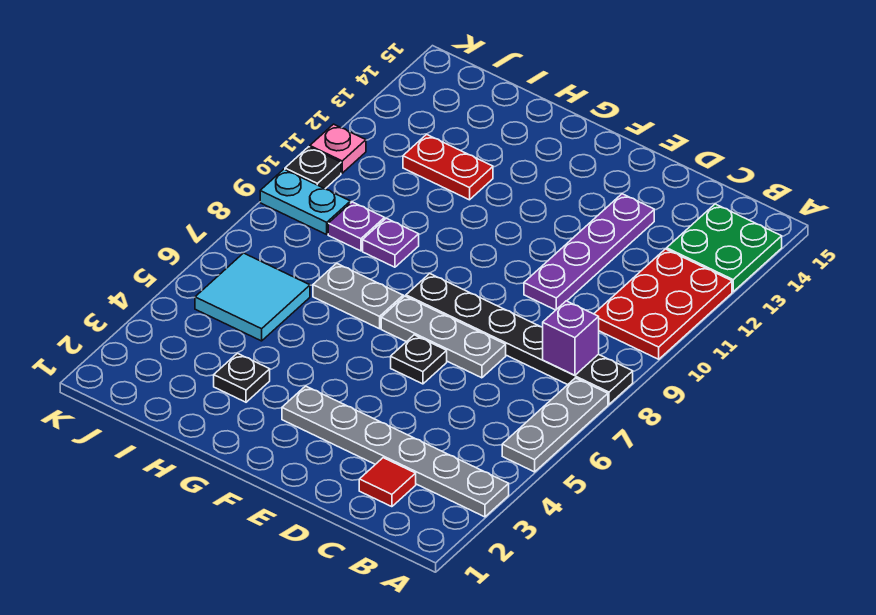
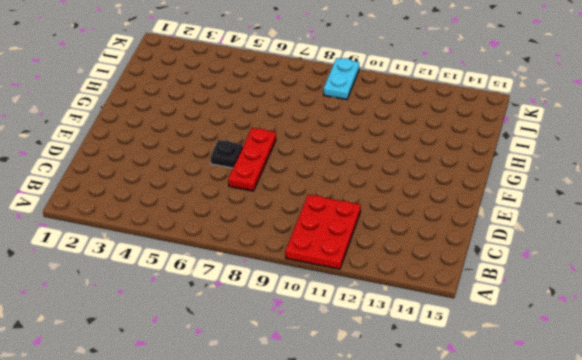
red 2x3 plate [285,195,361,269] -> red 2x3 plate turned to [594,249,732,359]
red 1x3 plate [228,128,276,191] -> grey 1x3 plate [381,296,506,378]
none -> grey 1x6 plate [282,386,509,517]
none -> grey 1x3 plate [502,378,608,472]
none -> black 1x6 plate [406,274,633,404]

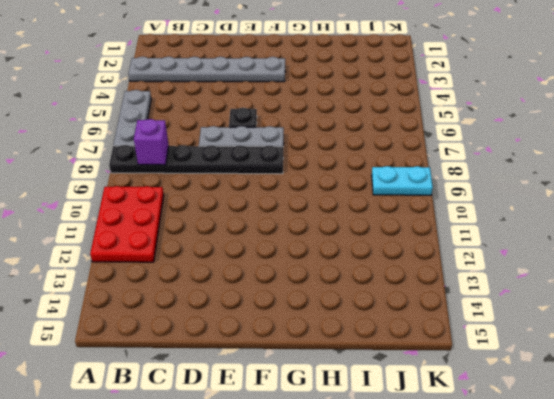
none -> green 2x2 plate [667,204,782,292]
none -> red 1x1 tile [359,458,416,507]
none -> purple 1x4 plate [524,194,654,310]

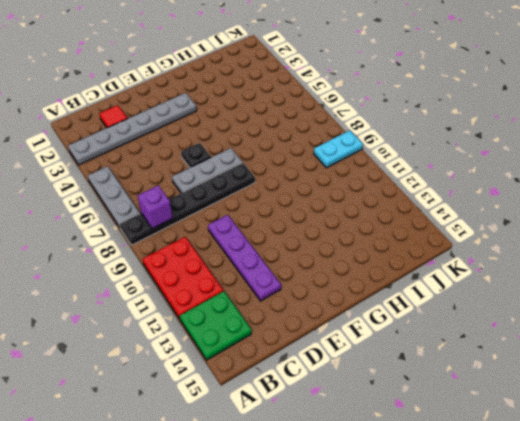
none -> grey 1x2 plate [313,263,403,329]
none -> black 1x1 plate [214,353,270,402]
none -> purple 1x1 plate [363,218,419,267]

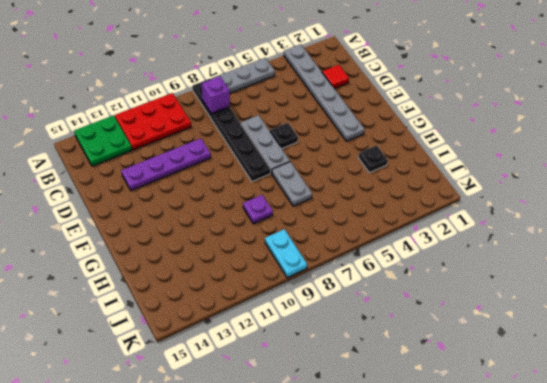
none -> red 1x2 plate [403,134,493,200]
none -> cyan 2x2 tile [195,253,310,341]
none -> purple 1x1 plate [328,202,385,251]

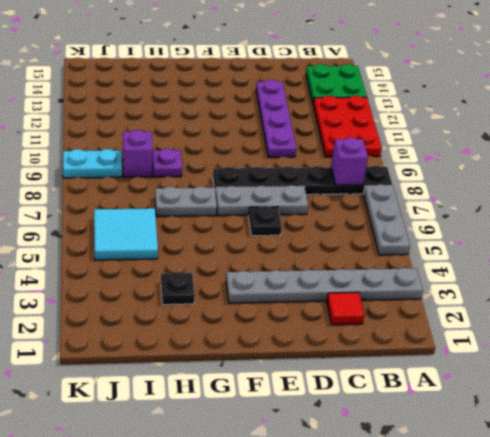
purple 1x1 brick [123,130,153,177] -> purple 1x1 plate [328,202,385,251]
none -> red 1x2 plate [403,134,493,200]
none -> black 1x1 plate [285,147,341,189]
none -> pink 1x1 plate [310,124,366,173]

